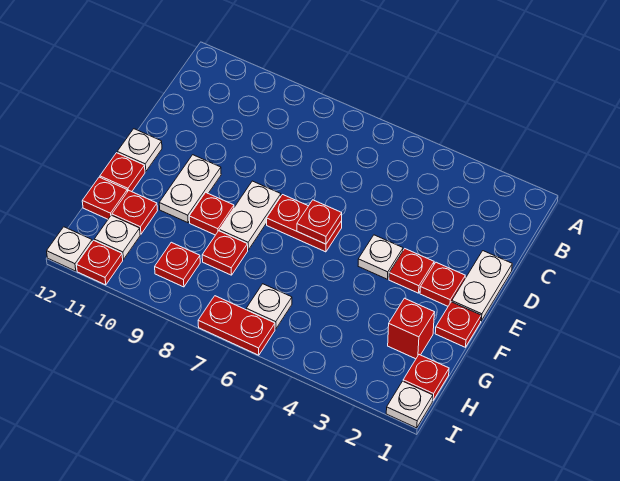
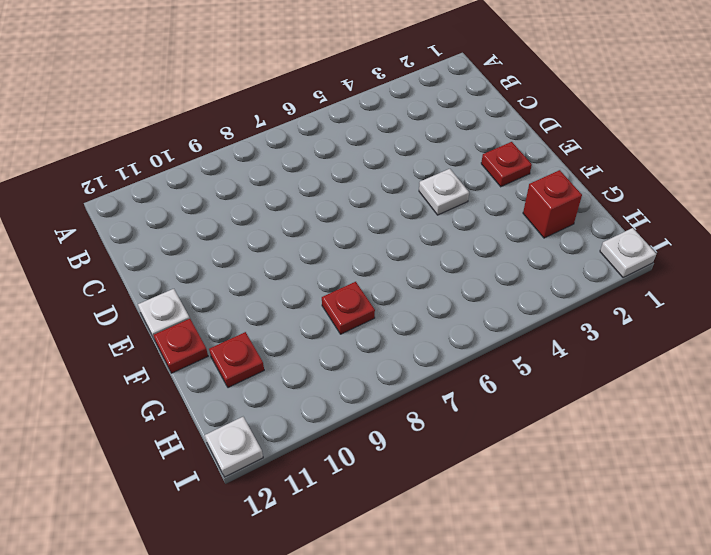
none -> white 1x2 plate [452,251,512,321]
none -> red 1x1 plate [389,249,434,293]
none -> red 1x2 plate [267,195,342,252]

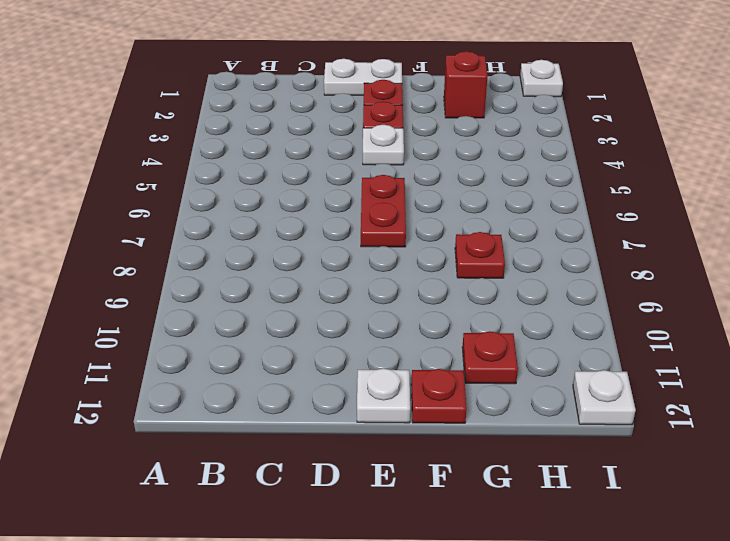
none -> white 1x2 plate [219,181,281,250]
none -> white 1x2 plate [159,155,221,223]
none -> red 1x1 plate [435,302,481,347]

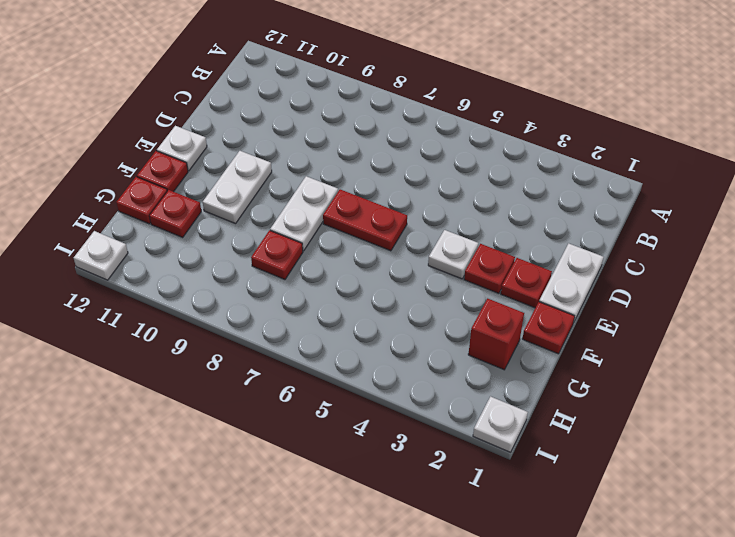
none -> red 1x1 plate [189,192,234,235]
none -> red 1x1 plate [403,355,449,400]
none -> white 1x1 plate [246,284,292,329]

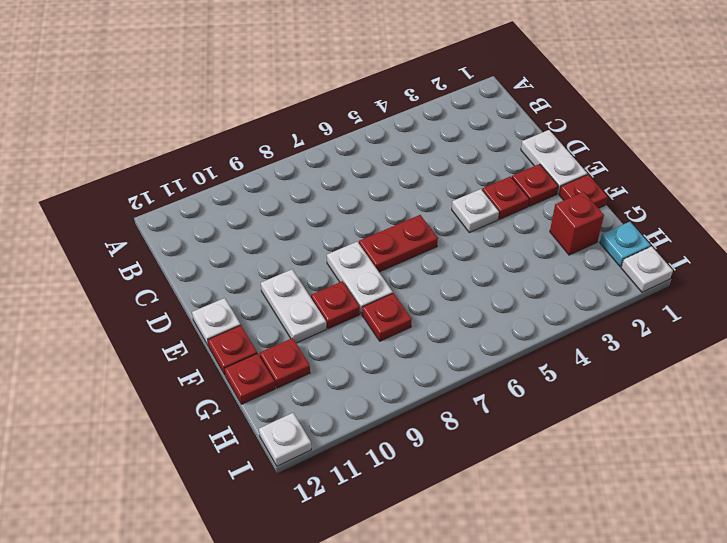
cyan 1x1 plate [600,222,651,267] -> red 1x1 plate [403,355,449,400]
none -> white 1x1 plate [246,284,292,329]
none -> red 1x1 plate [155,242,200,287]
none -> white 1x1 plate [94,215,140,259]

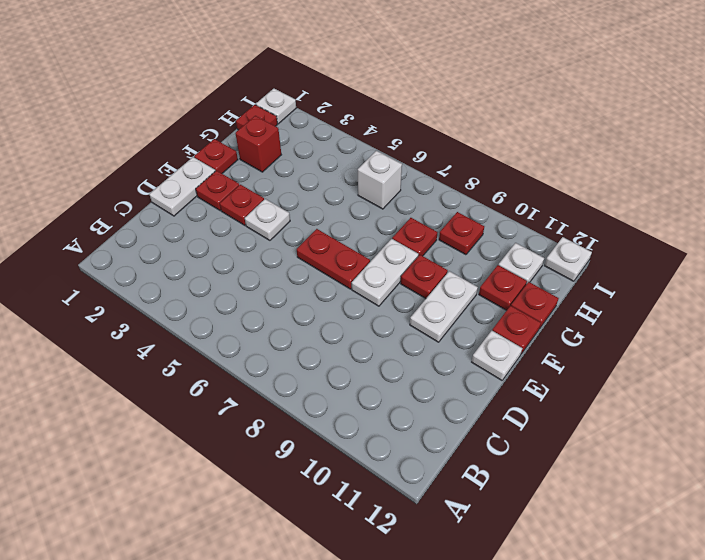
white 1x1 brick [358,151,402,209] -> white 1x1 plate [246,284,292,329]
none -> red 1x2 plate [198,296,275,355]
none -> red 1x1 plate [77,240,123,285]
none -> red 1x1 plate [297,200,342,244]

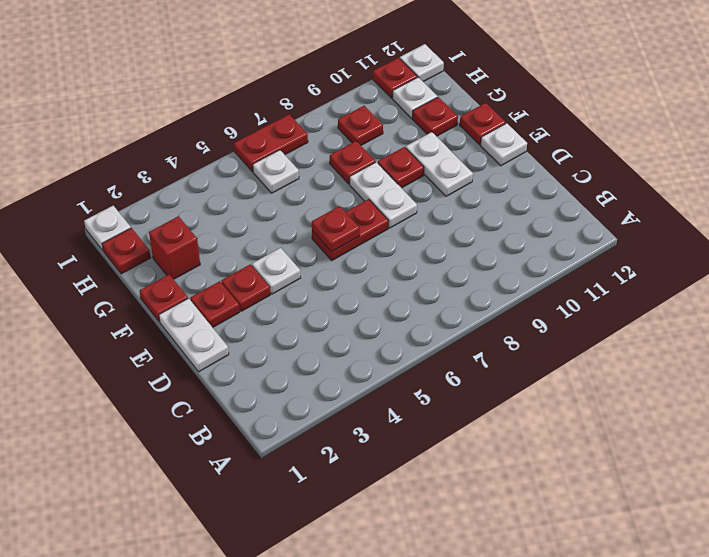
none -> red 1x1 plate [82,177,127,219]

